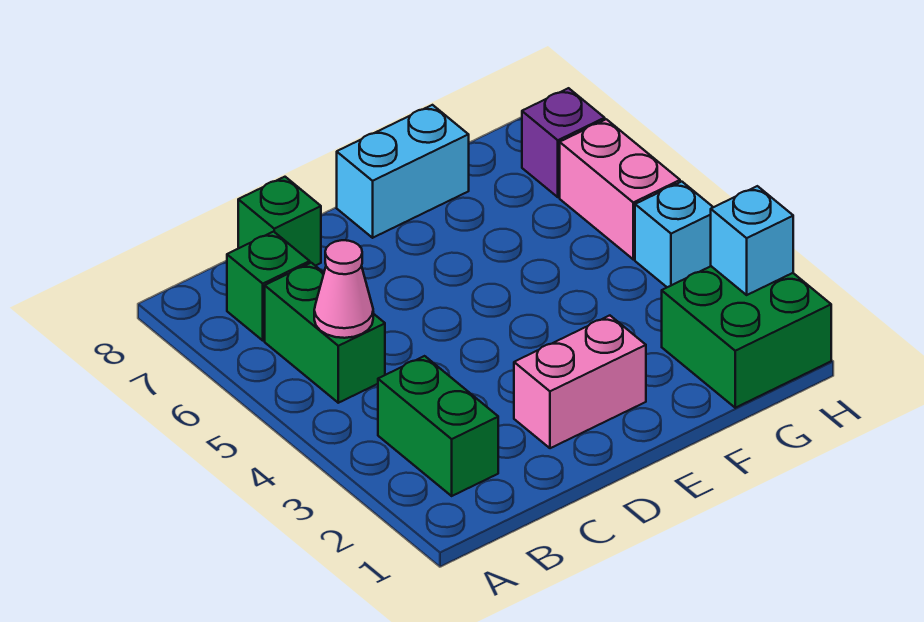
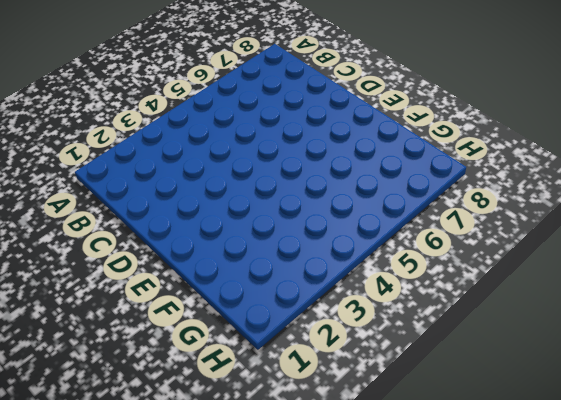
none -> green 1x2 brick [378,356,498,496]
none -> green 1x2 brick [265,263,385,403]
none -> green 1x1 brick [227,232,310,340]

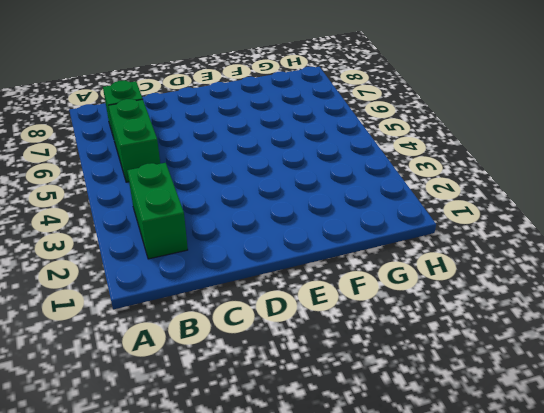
none -> green 1x1 brick [238,177,321,266]
none -> pink 1x2 brick [514,316,646,448]
none -> cyan 1x2 brick [337,105,469,238]

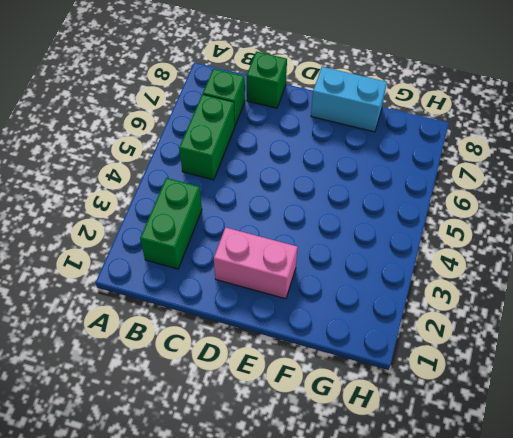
none -> green 2x2 brick [662,266,831,408]
none -> cyan 1x1 brick [635,182,713,287]
none -> pink 1x2 brick [560,119,680,259]

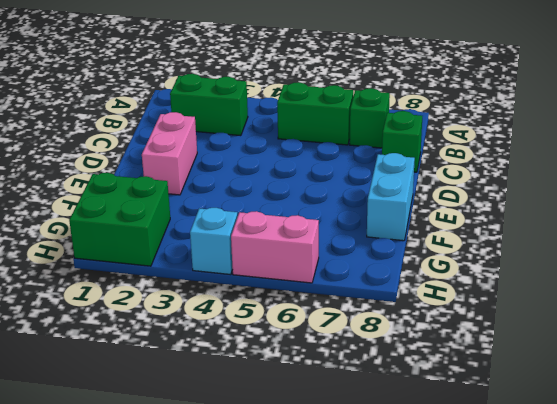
none -> purple 1x1 brick [522,88,605,197]
none -> pink 1x1 cone [314,240,373,338]
none -> cyan 1x1 brick [711,186,793,295]

